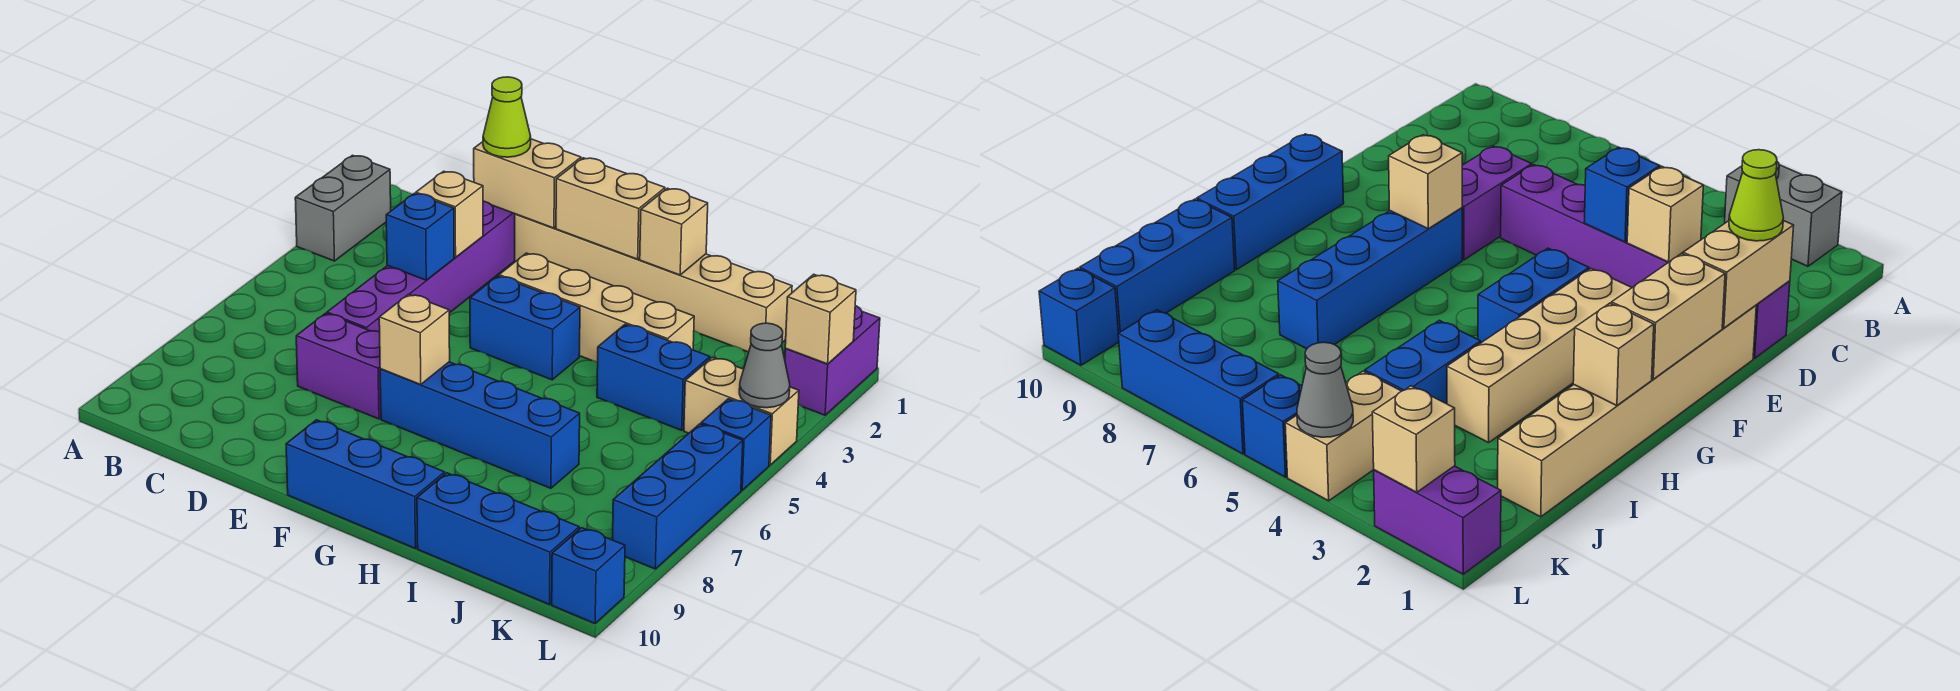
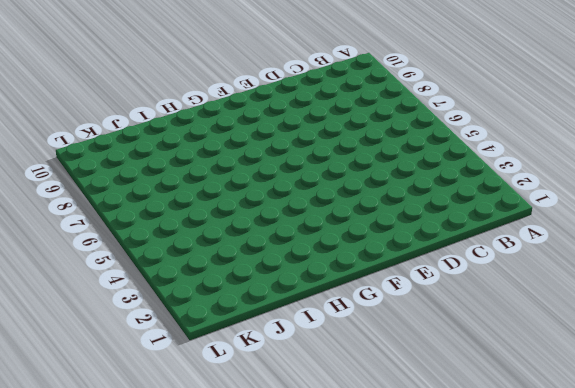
none -> grey 1x2 brick [295,155,391,261]
none -> purple 1x6 brick [327,201,515,332]
none -> purple 1x2 brick [296,313,381,419]

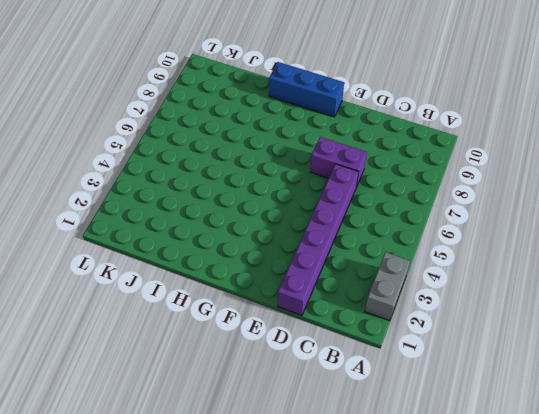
none -> tan 1x6 brick [515,214,792,352]
none -> tan 1x4 brick [499,253,694,362]
none -> blue 1x2 brick [470,276,580,380]

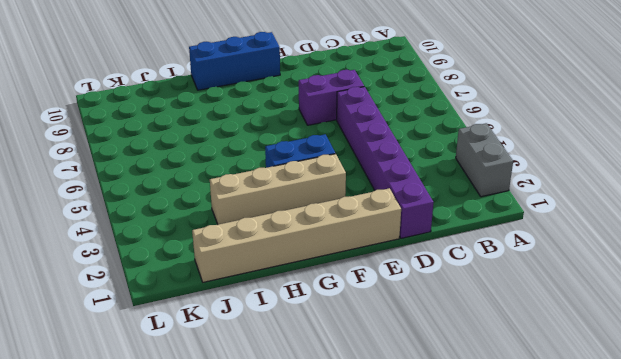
none -> blue 1x4 brick [380,362,580,488]
none -> blue 1x2 brick [597,324,710,430]
none -> blue 1x3 brick [417,473,579,605]

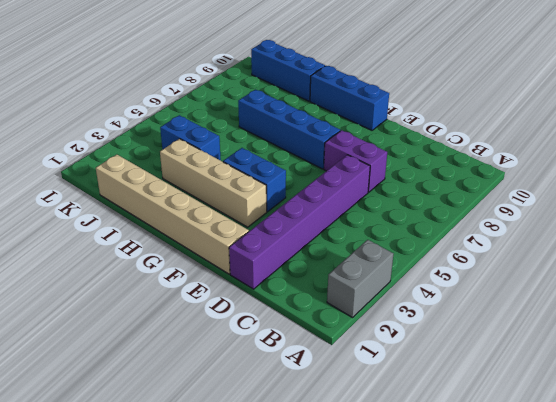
none -> tan 1x2 brick [684,357,799,465]
none -> purple 1x2 brick [785,306,880,415]
none -> blue 1x1 brick [701,399,771,490]

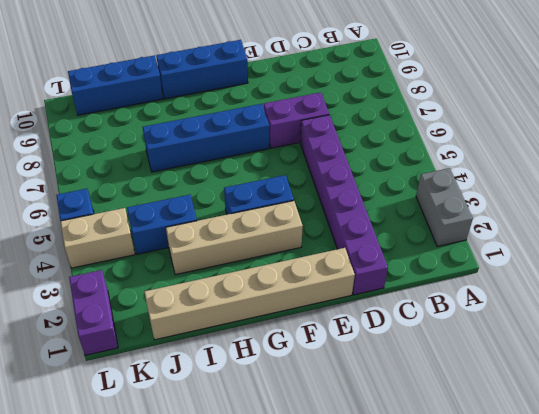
none -> blue 1x3 brick [613,424,743,569]
none -> blue 1x1 brick [552,528,625,623]
none -> tan 1x2 brick [474,139,581,228]

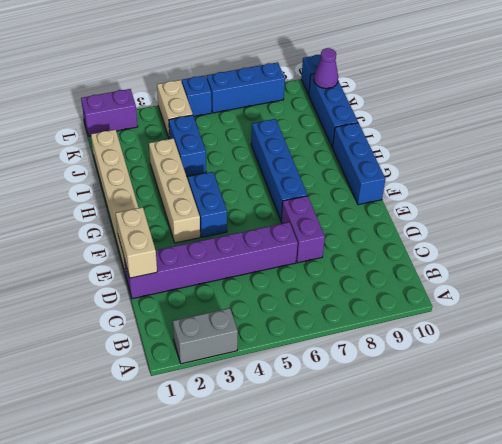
purple 1x1 cone [314,48,338,89] -> none
none -> tan 1x1 brick [416,171,483,257]
none -> blue 1x1 brick [386,193,454,280]
none -> tan 1x2 brick [556,158,665,259]

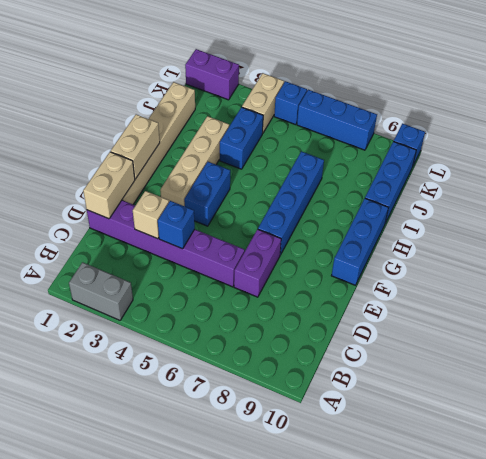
none -> tan 1x1 brick [379,294,450,384]
none -> tan 1x1 brick [640,188,708,275]
none -> tan 1x1 brick [785,274,856,364]

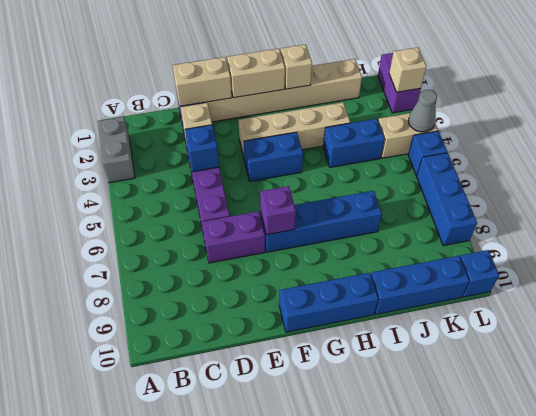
purple 1x1 brick [260,186,296,235] -> tan 1x1 brick [379,294,450,384]
none -> lime 1x1 cone [483,77,531,157]

